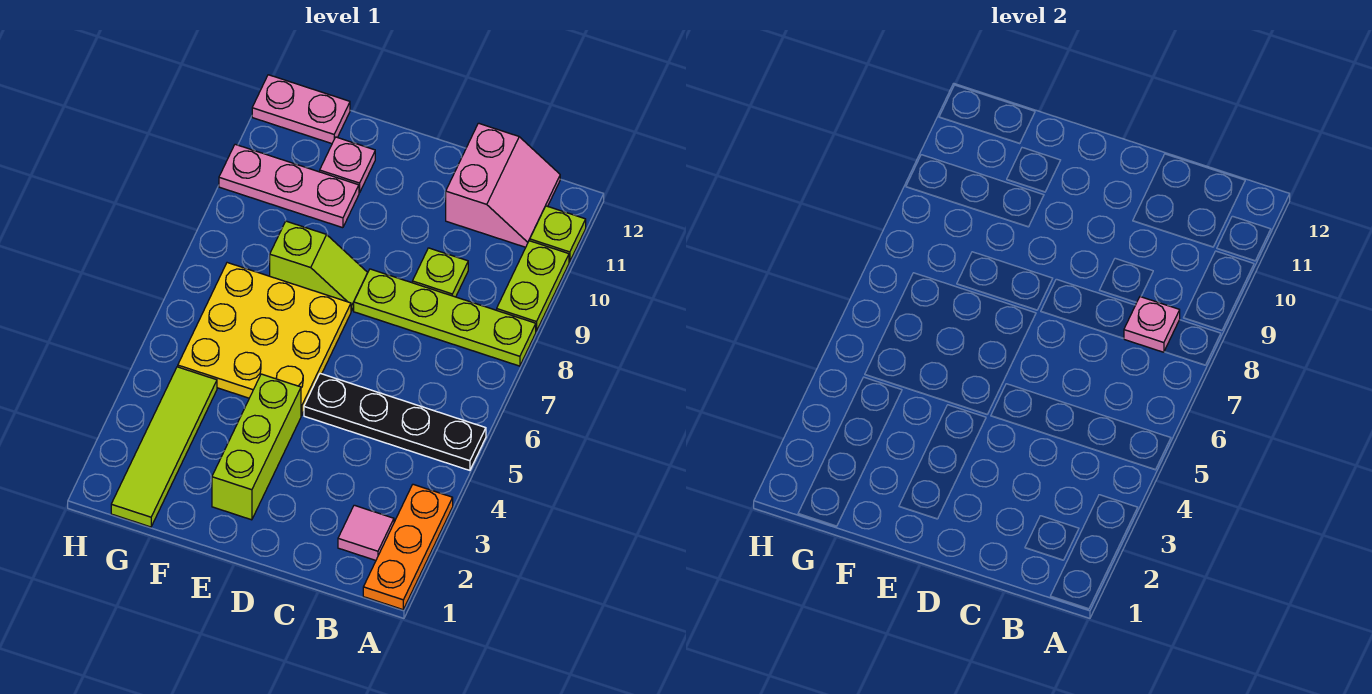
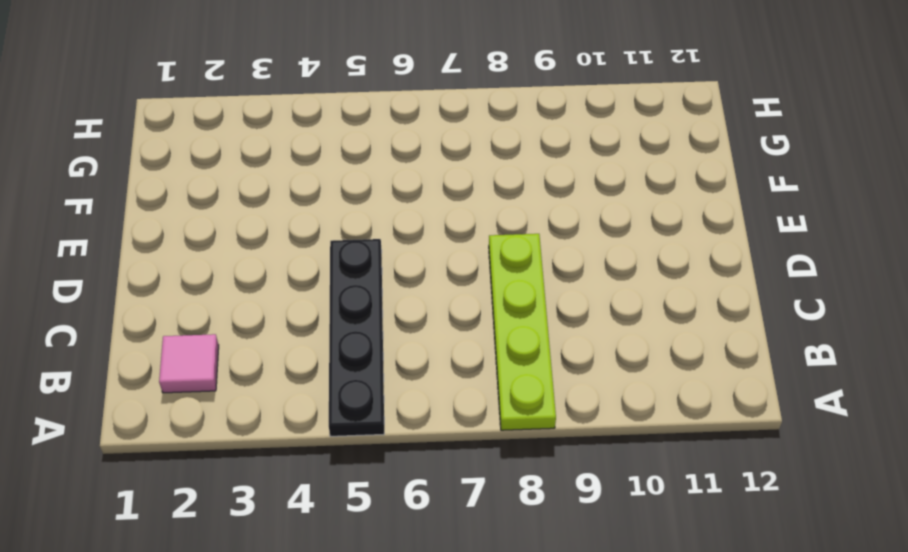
none -> orange 1x3 plate [363,484,453,610]
none -> lime 1x2 plate [497,241,569,331]
none -> lime 1x1 plate [530,206,586,262]

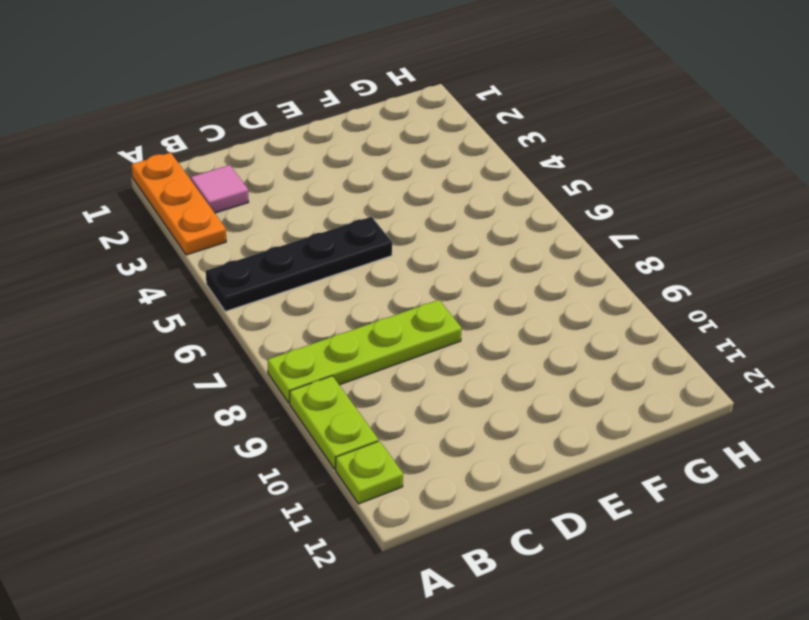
none -> pink 2x2 slope [446,123,560,247]
none -> lime 1x1 plate [412,248,468,297]
none -> lime 1x3 brick [212,374,301,520]

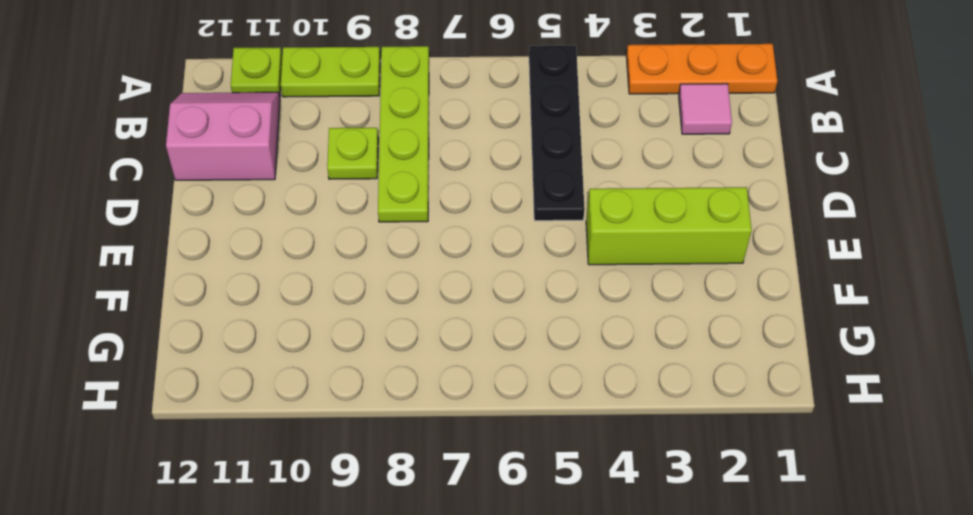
none -> yellow 3x3 plate [178,263,351,415]
none -> lime 1x2 slope [270,221,368,311]
none -> pink 1x3 plate [219,144,359,228]

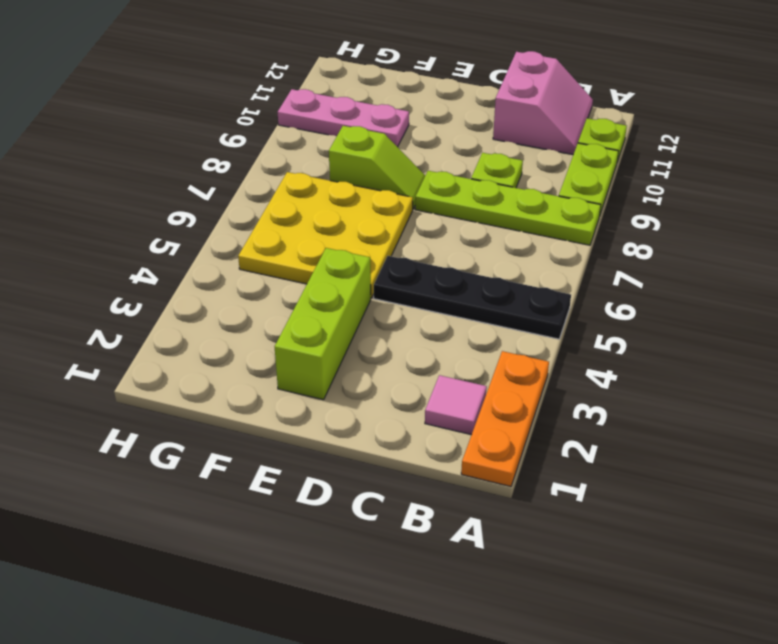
none -> pink 1x1 plate [320,137,375,193]
none -> lime 1x4 tile [111,367,217,527]
none -> pink 1x2 plate [252,75,350,144]

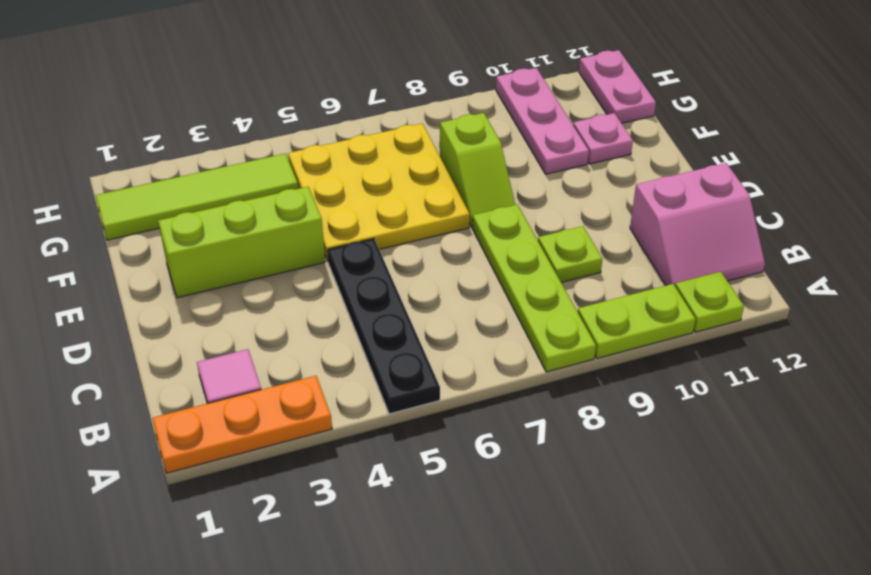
none -> pink 1x1 plate [1124,297,1180,352]

